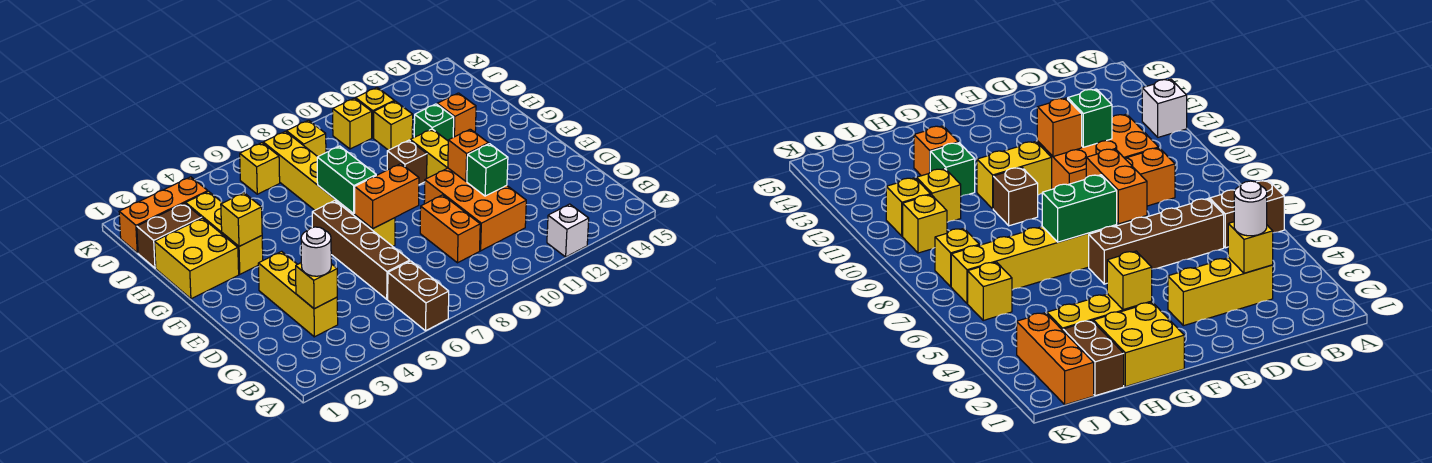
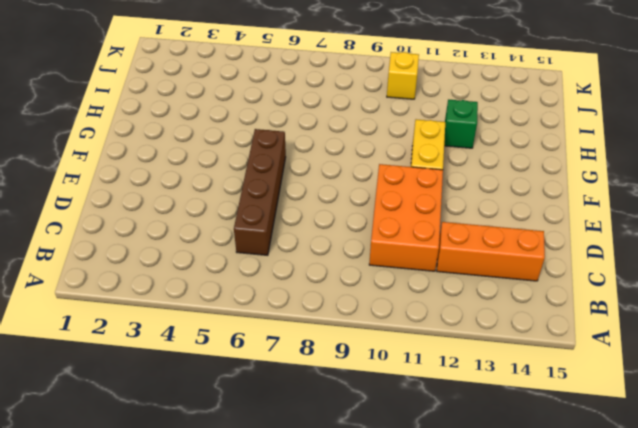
orange 1x3 brick [437,222,545,281] -> orange 1x3 brick moved to [119,177,208,253]
none -> brown 1x2 brick [388,261,449,331]
none -> white 1x1 brick [547,204,589,257]
none -> yellow 1x3 brick [258,251,338,337]

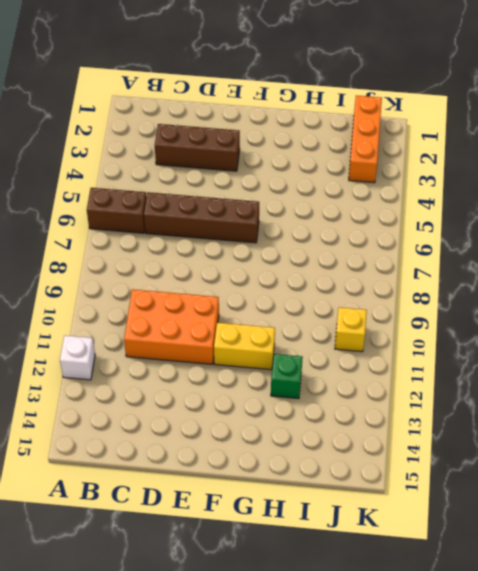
brown 1x3 brick [155,124,240,171] -> yellow 1x3 brick [258,251,338,337]
none -> orange 1x2 brick [420,195,480,263]
none -> yellow 1x6 brick [263,131,395,246]
none -> yellow 2x2 brick [155,218,239,299]

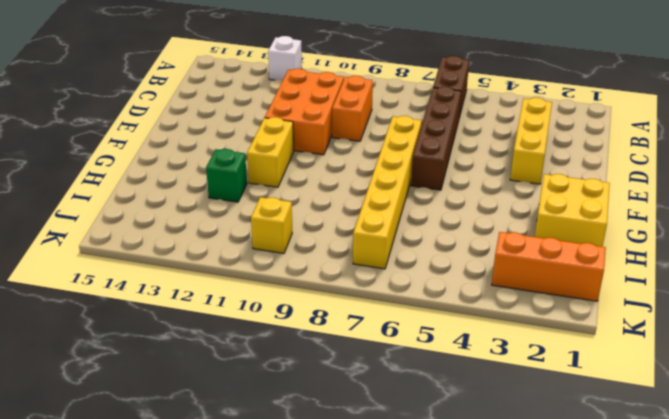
none -> yellow 1x3 brick [186,191,263,274]
none -> brown 1x1 brick [387,140,427,185]
none -> orange 1x1 brick [437,93,476,137]

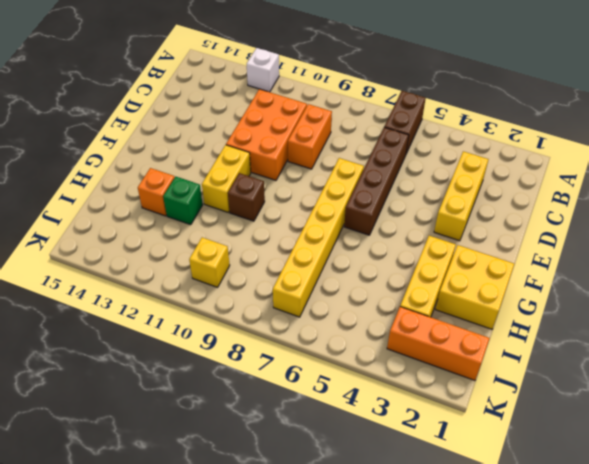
none -> brown 1x2 brick [137,203,202,268]
none -> yellow 1x1 brick [374,101,413,150]
none -> yellow 1x1 brick [240,143,280,194]

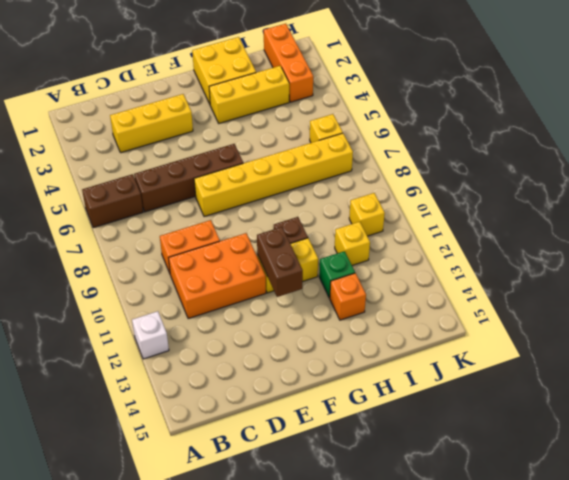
brown 1x2 brick [257,227,303,297] -> brown 1x2 brick moved to [137,203,202,268]
none -> yellow 1x1 brick [287,120,326,157]
none -> yellow 1x1 brick [356,88,394,138]
none -> yellow 1x1 brick [296,263,337,309]

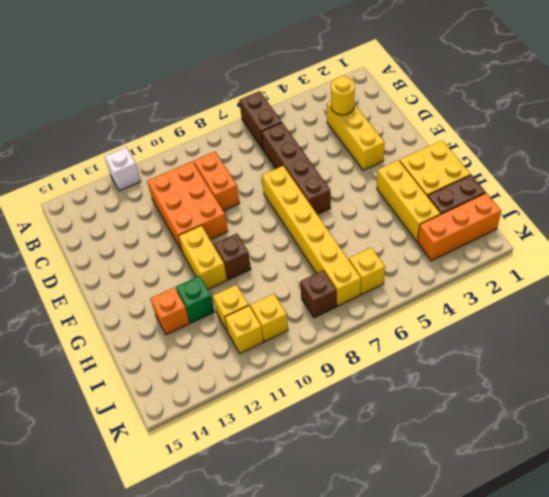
yellow 1x1 round brick [331,76,355,115] -> yellow 1x1 brick [296,263,337,309]
brown 1x1 brick [300,270,337,318] -> yellow 1x1 brick [287,120,326,157]
none -> green 1x1 brick [467,144,508,196]
none -> orange 1x2 brick [355,164,419,229]
none -> orange 1x1 brick [448,129,489,181]

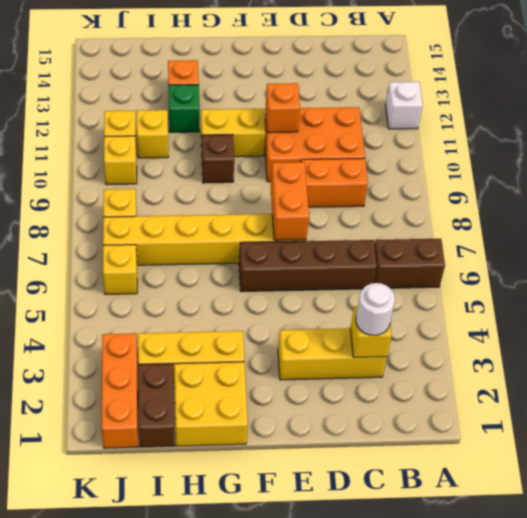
none -> green 1x1 brick [467,144,508,196]
none -> green 1x2 brick [317,146,376,214]
none -> yellow 1x1 brick [221,193,262,246]

